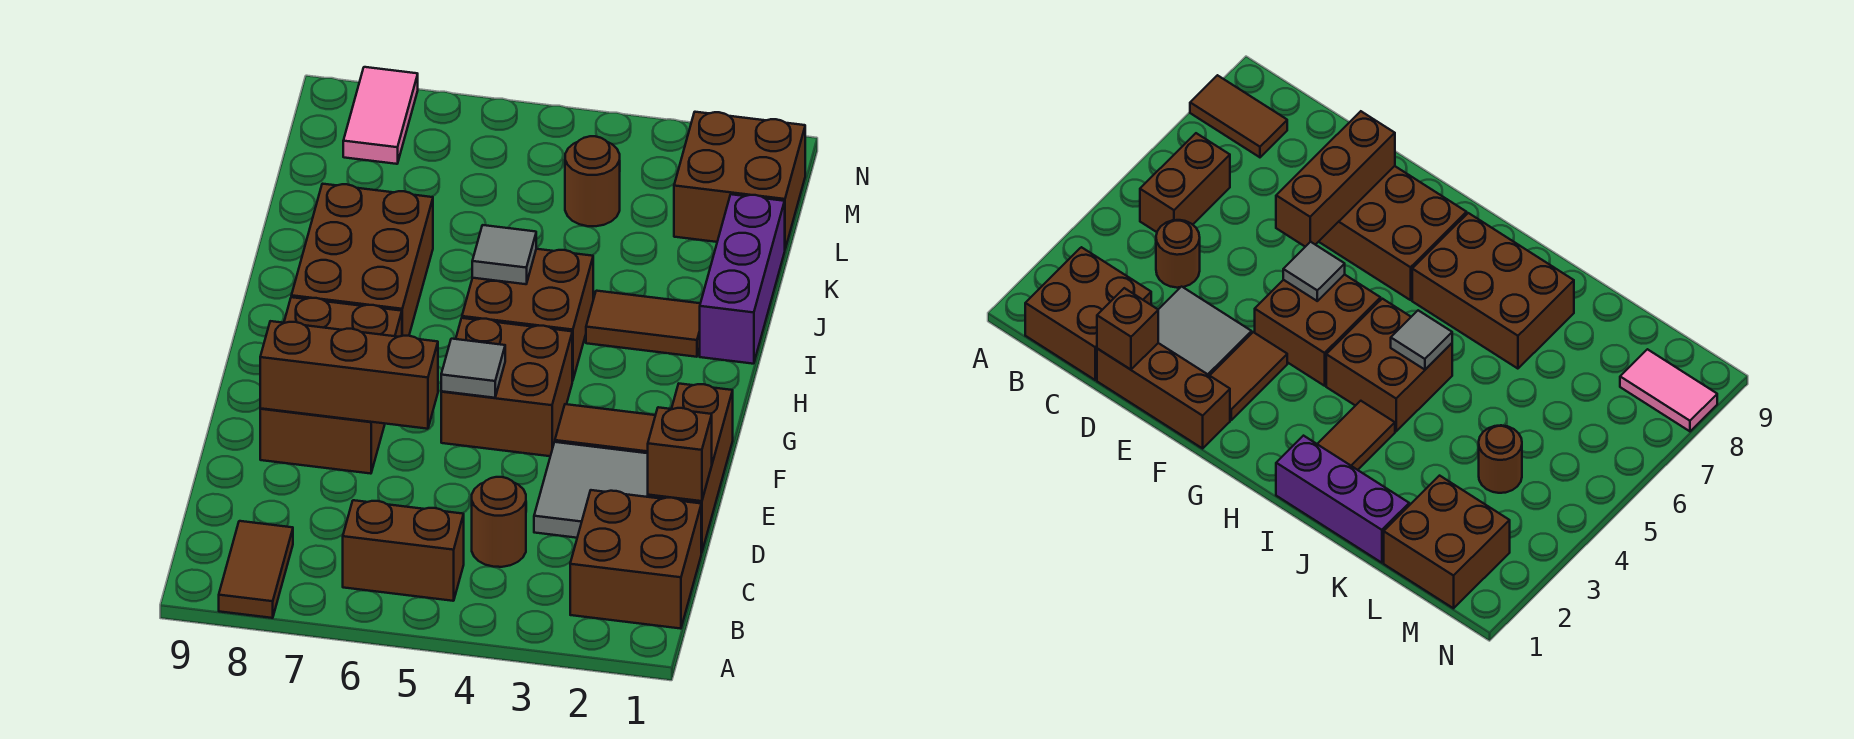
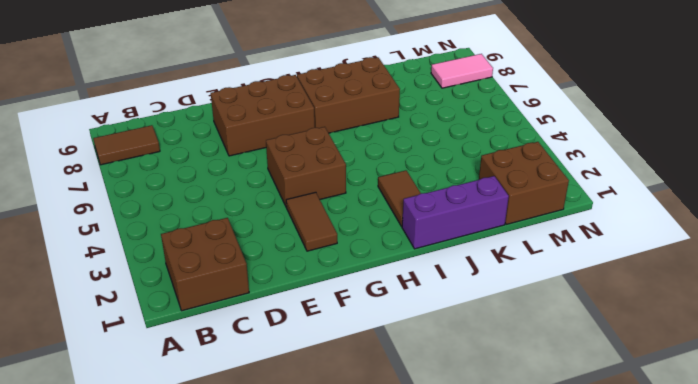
none -> brown 1x2 brick [343,500,464,601]
none -> brown 1x1 round brick [472,477,526,567]
none -> brown 1x3 brick [648,384,733,553]

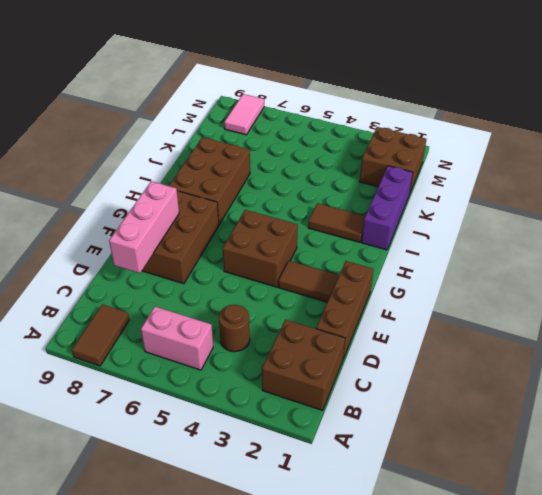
pink 1x2 brick [141,307,213,370] -> brown 1x2 brick [343,500,464,601]
pink 1x3 brick [109,181,179,273] -> brown 1x3 brick [260,321,438,429]
none -> grey 2x2 tile [534,442,648,538]
none -> brown 2x2 brick [462,249,593,381]
none -> brown 1x1 round brick [565,136,620,226]

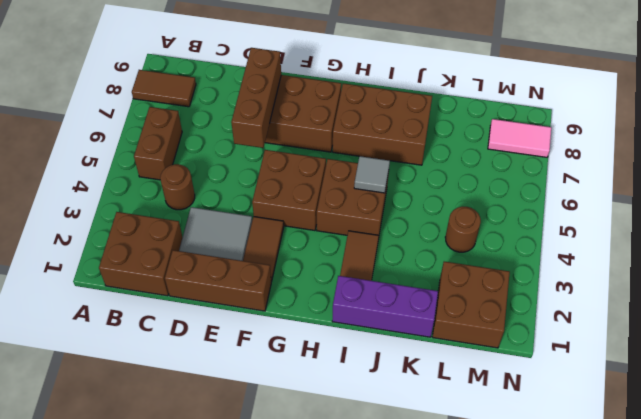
none -> brown 1x1 brick [648,407,712,501]
none -> grey 1x1 tile [441,339,505,398]

